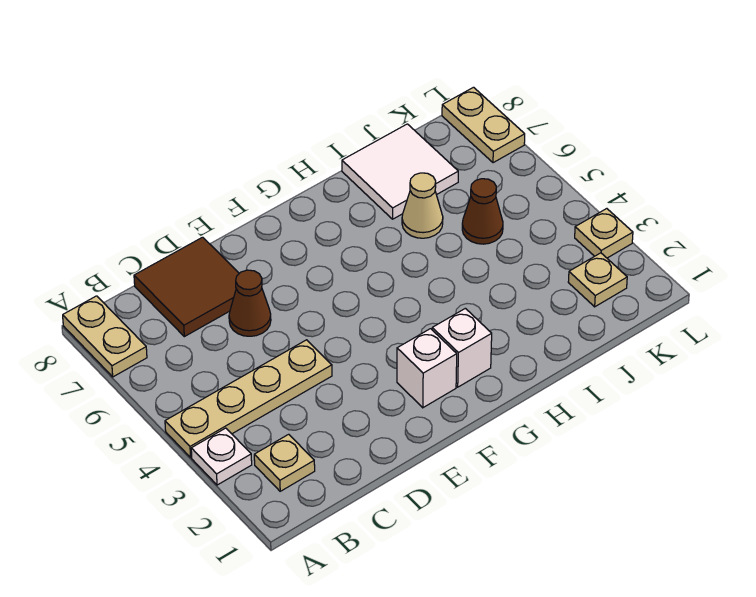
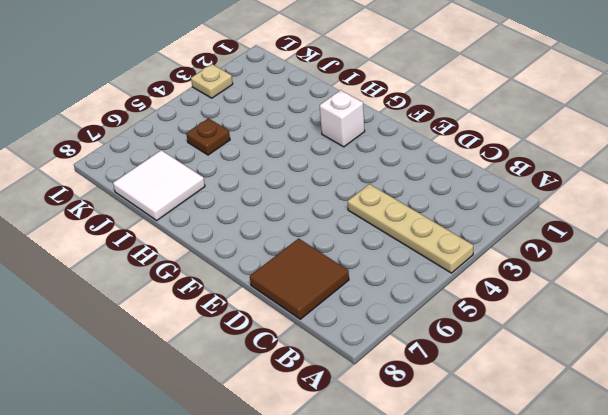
brown 1x1 plate [186,118,230,155] -> brown 1x1 cone [462,179,503,244]
none -> white 1x1 plate [191,428,252,485]
none -> tan 1x2 plate [63,296,147,377]
none -> tan 1x1 plate [254,434,315,491]

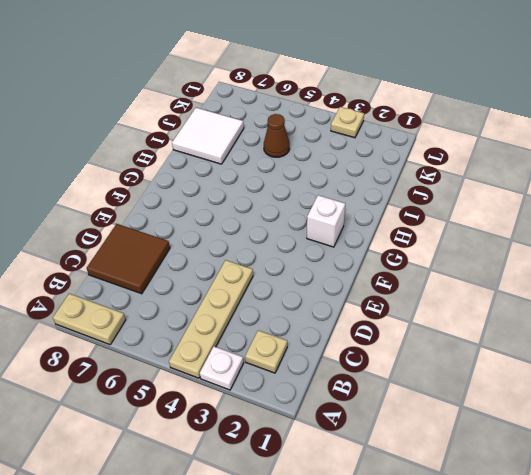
none -> brown 1x1 cone [229,270,271,336]
none -> white 1x1 brick [397,329,457,408]
none -> tan 1x1 cone [402,173,443,238]

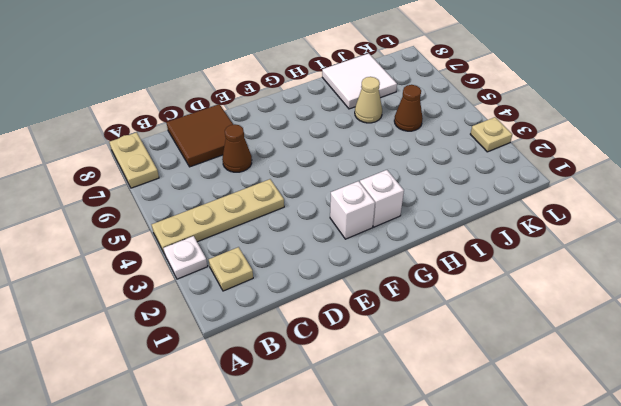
none -> tan 1x1 plate [568,253,627,307]
none -> tan 1x2 plate [442,87,525,163]

